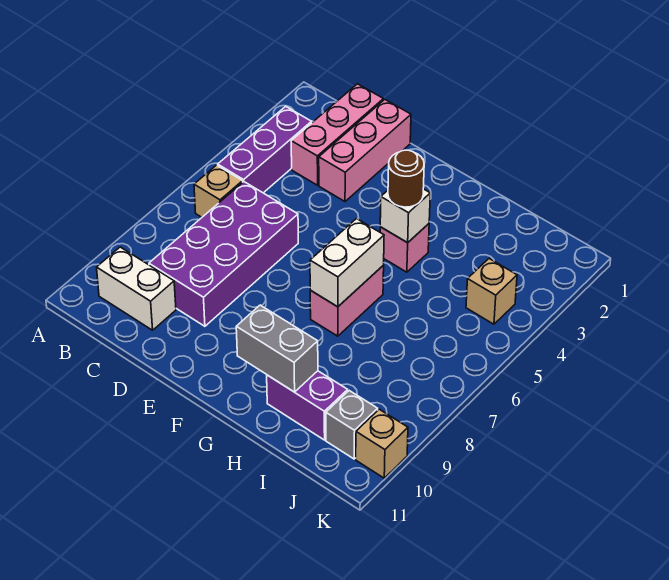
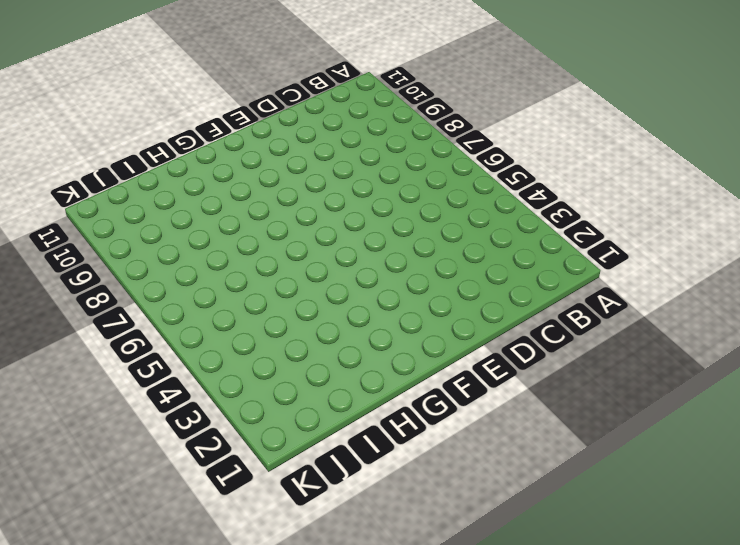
none -> purple 1x3 brick [218,106,312,193]
none -> tan 1x1 brick [194,165,243,217]
none -> white 1x2 brick [97,247,176,330]

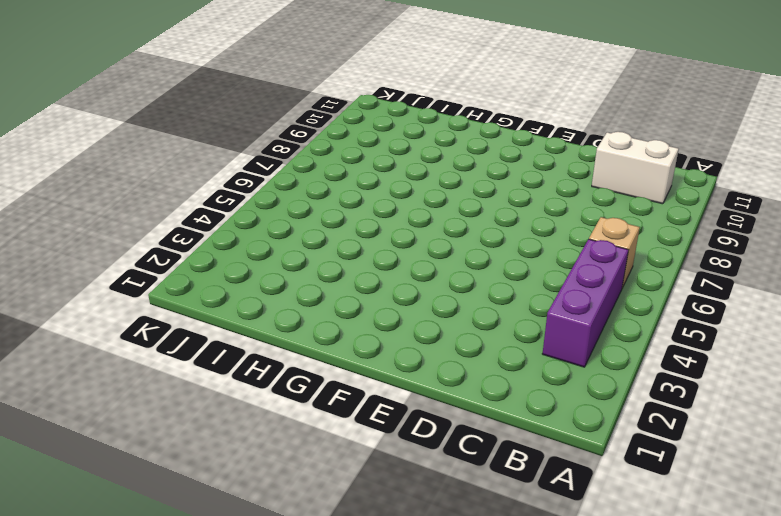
none -> pink 1x3 brick [291,84,383,185]
none -> purple 2x4 brick [149,182,298,326]
none -> pink 1x3 brick [319,100,411,201]

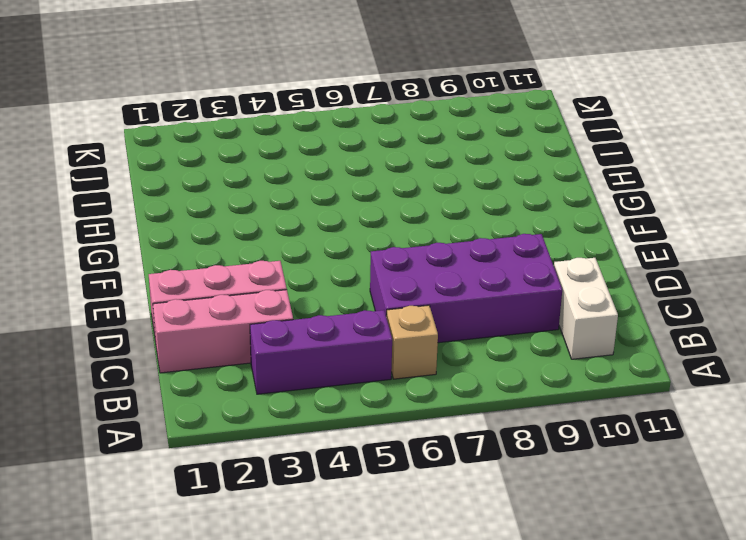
none -> pink 1x1 brick [380,224,429,272]
none -> pink 1x2 brick [310,265,384,336]
none -> purple 1x2 brick [267,371,348,440]

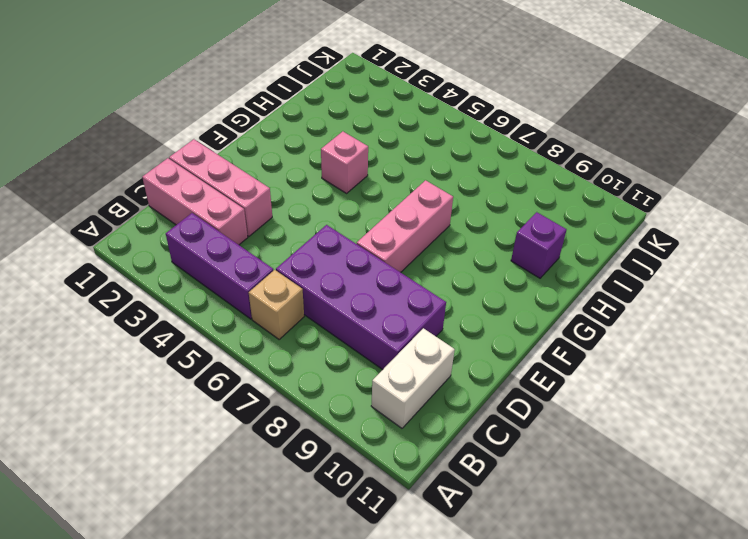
pink 1x3 brick [357,180,453,272] -> pink 1x2 brick [310,265,384,336]
purple 1x1 brick [511,212,567,278] -> purple 1x2 brick [267,371,348,440]
none -> tan 1x1 brick [466,259,517,324]
none -> grey 1x1 brick [326,391,378,459]
none -> tan 1x1 brick [356,409,408,478]

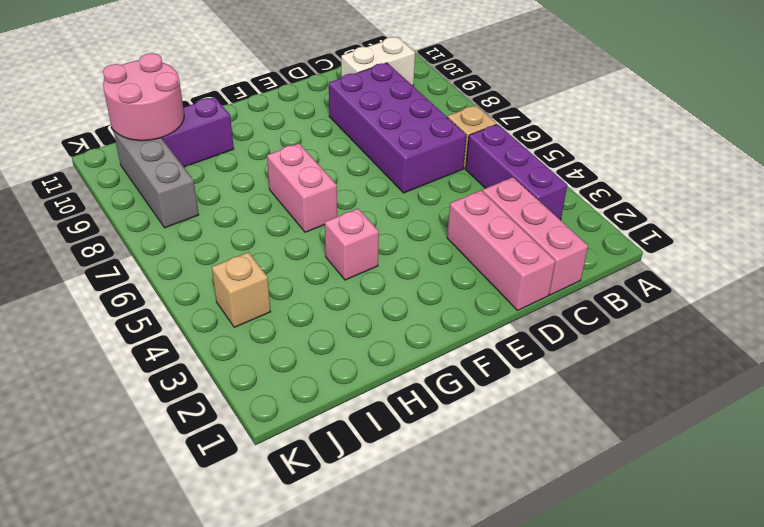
pink 2x2 round brick [103,53,184,141] -> none
grey 1x3 brick [114,131,199,228] -> grey 1x1 brick [326,391,378,459]
none -> tan 1x1 brick [356,409,408,478]
none -> white 1x1 brick [380,189,430,243]
none -> white 1x2 brick [310,219,384,307]

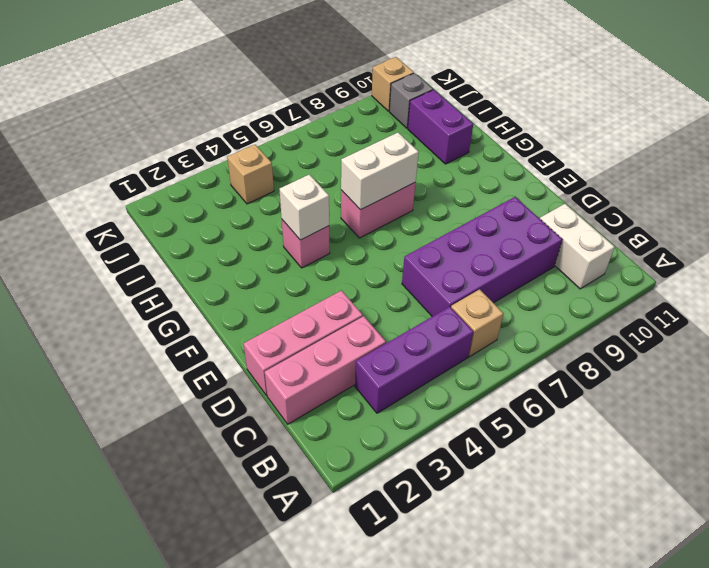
none -> grey 1x2 brick [236,305,318,392]
none -> brown 1x1 round brick [388,150,424,207]

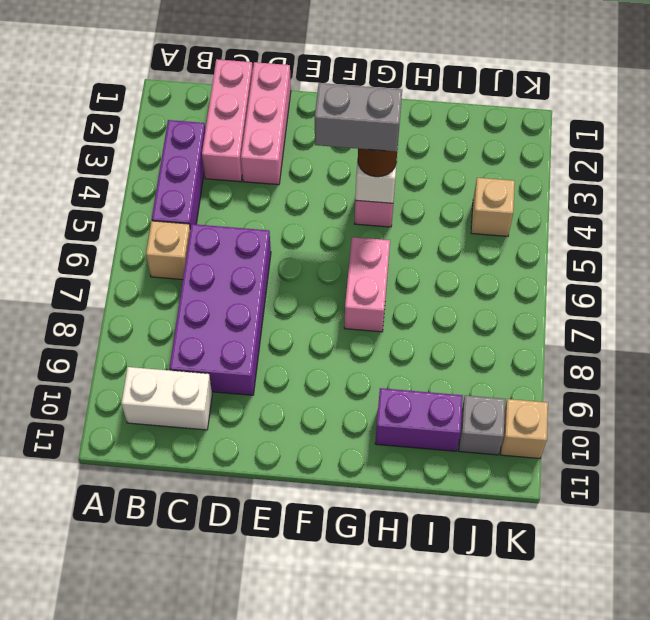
grey 1x2 brick [315,83,402,152] -> grey 1x2 brick moved to [236,305,318,392]
none -> white 1x2 brick [310,219,384,307]

